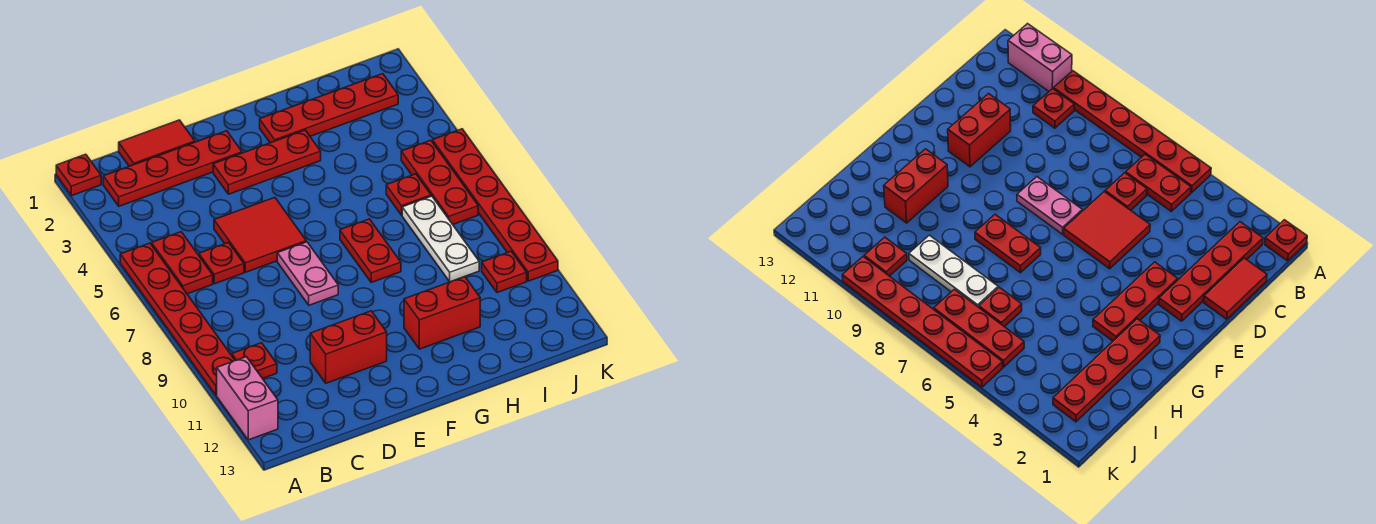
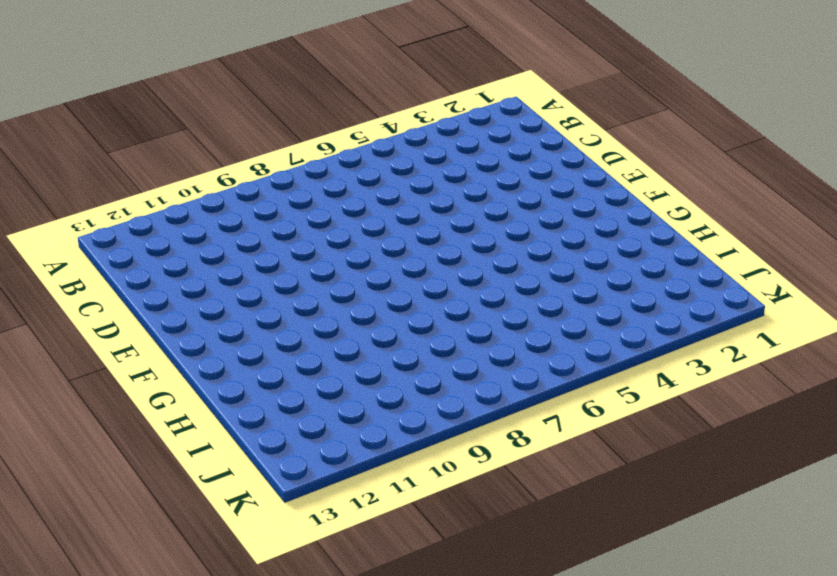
none -> red 1x1 plate [56,154,101,196]
none -> red 1x6 plate [120,243,235,395]
none -> pink 1x2 brick [217,357,278,440]

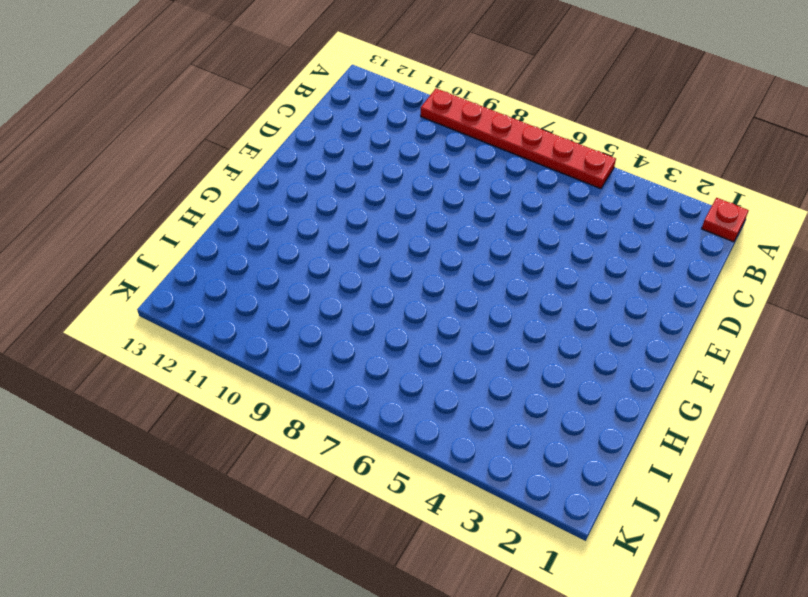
none -> pink 1x2 brick [217,357,278,440]
none -> red 1x4 plate [103,131,242,206]
none -> red 1x2 plate [152,232,213,294]

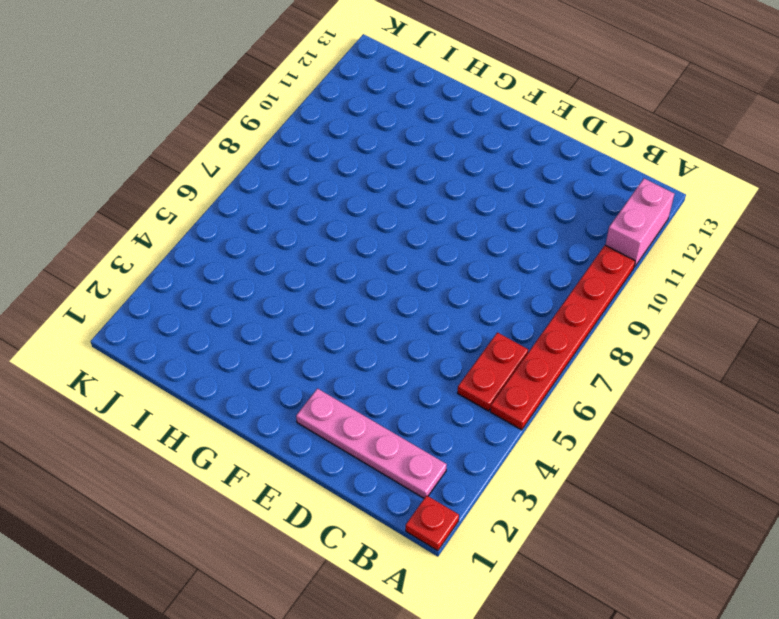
pink 1x4 plate [296,389,447,498] -> red 1x4 plate [103,131,242,206]
none -> red 1x1 plate [232,343,277,379]
none -> red 1x2 tile [119,120,195,166]
none -> red 1x1 plate [199,243,244,284]

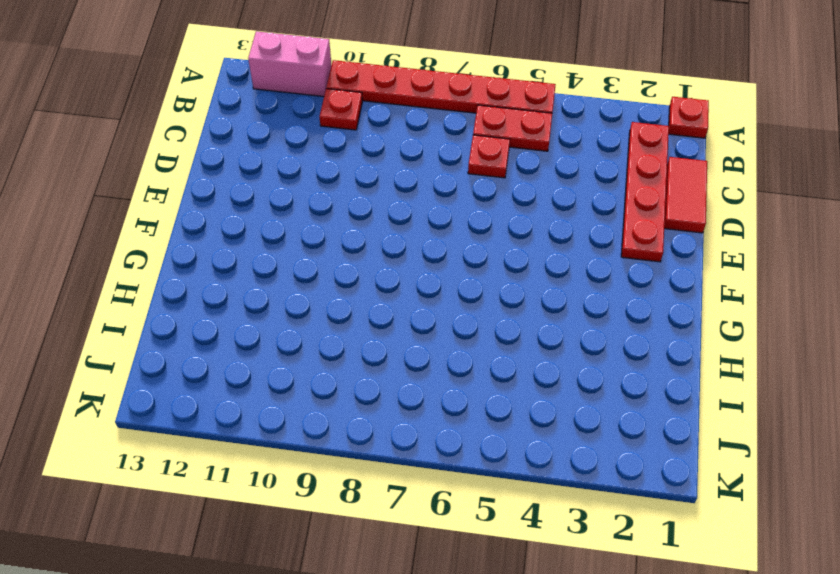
none -> red 2x2 tile [214,198,306,272]
none -> red 1x2 brick [310,311,387,383]
none -> red 1x3 plate [213,130,321,194]

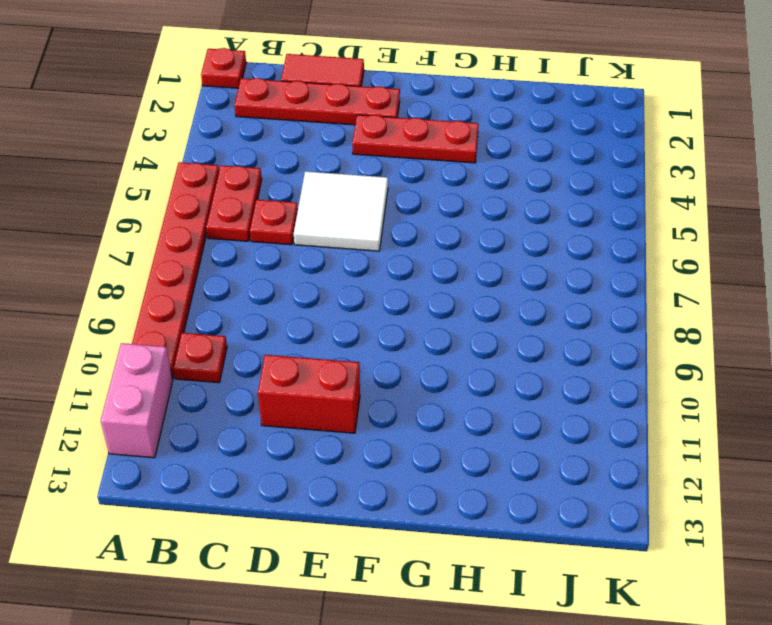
white 2x2 tile [294,171,388,251] -> red 2x2 tile [214,198,306,272]
none -> pink 1x2 plate [277,242,338,305]
none -> red 1x4 plate [260,74,398,143]
none -> red 1x2 plate [340,219,401,282]

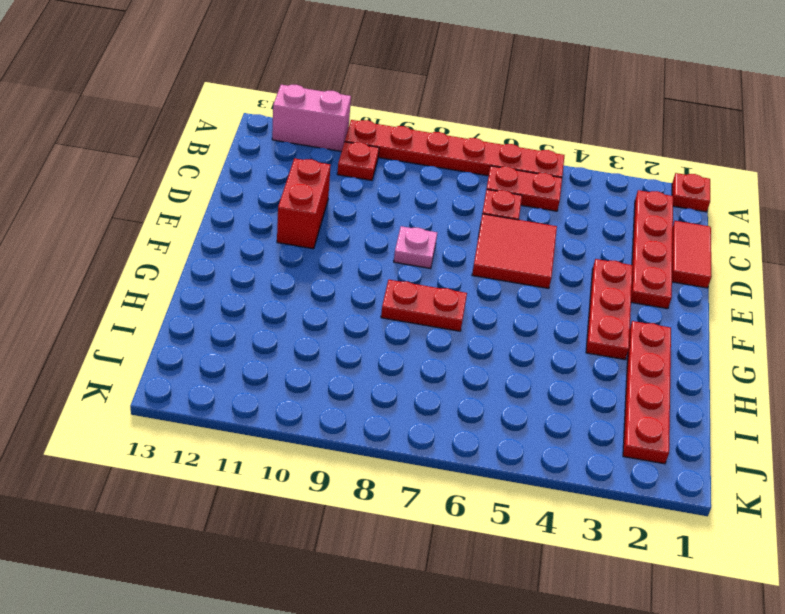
pink 1x1 plate [394,226,437,269] -> pink 1x2 plate [277,242,338,305]
none -> red 1x2 brick [404,277,480,349]
none -> red 1x1 plate [386,174,431,215]
none -> white 1x3 plate [402,196,479,282]

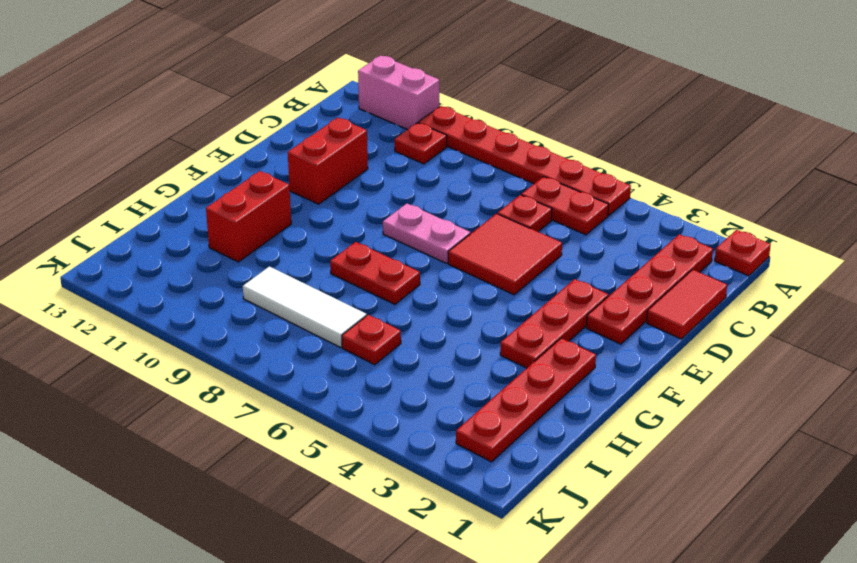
white 1x3 tile [243,267,367,347] -> white 1x3 plate [402,196,479,282]
none -> red 1x3 plate [401,140,478,224]
none -> red 1x1 plate [482,251,527,293]
none -> red 1x6 plate [433,129,558,281]

